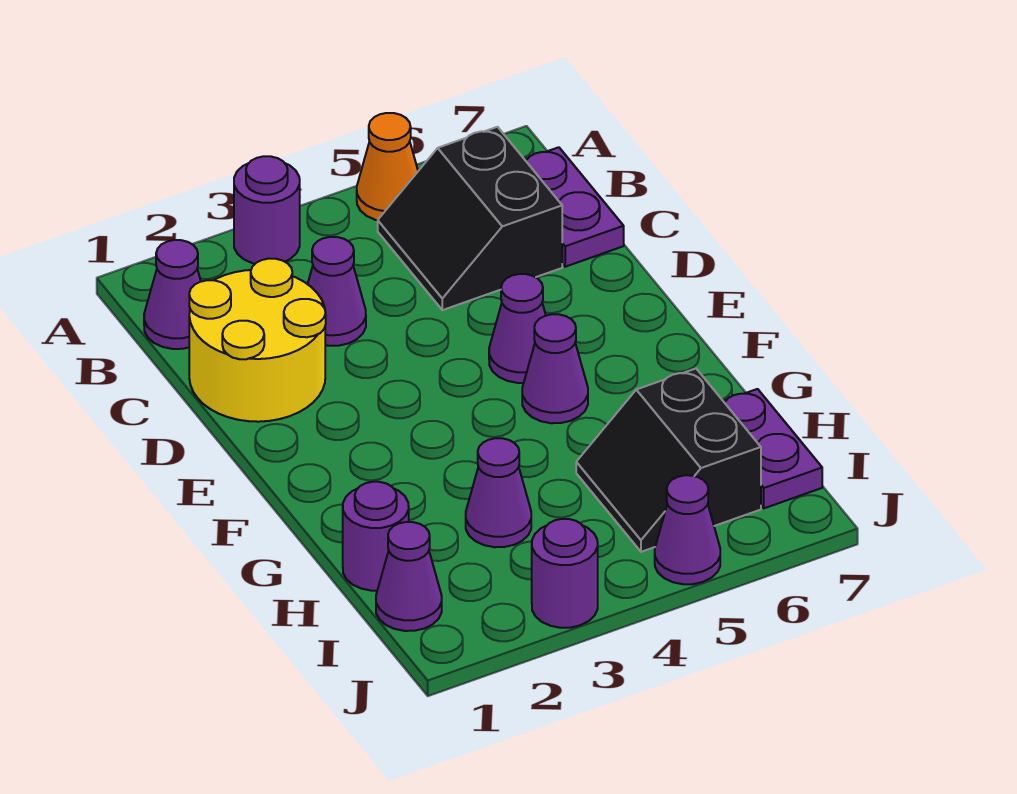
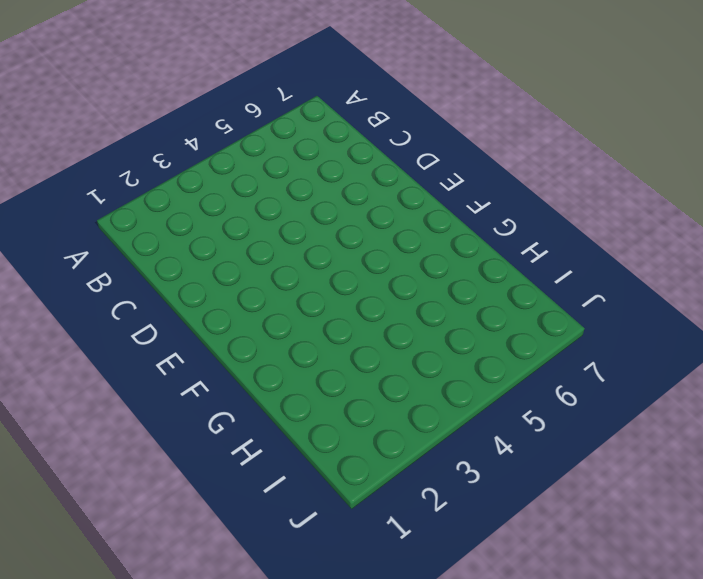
none -> purple 1x1 round brick [234,156,300,264]
none -> orange 1x1 cone [357,113,418,220]
none -> purple 1x1 cone [144,240,201,349]

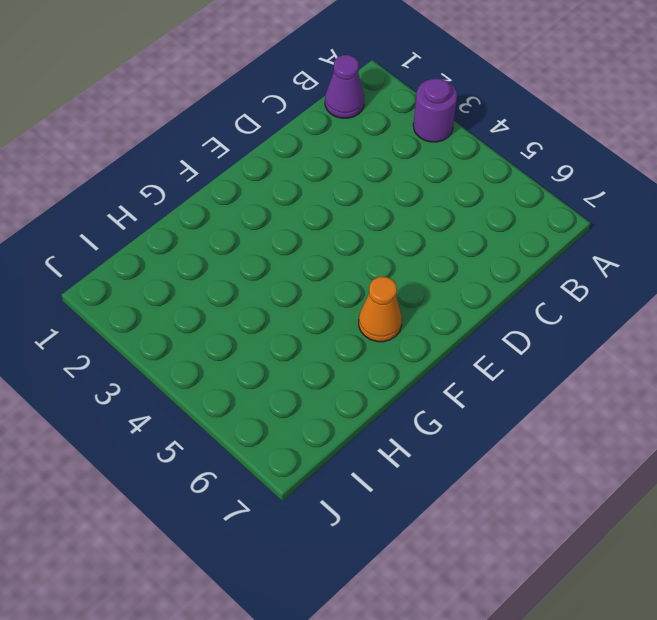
orange 1x1 cone [359,277,402,342] -> orange 1x1 cone moved to [357,113,418,220]
none -> black 2x2 slope [378,127,562,310]
none -> purple 1x2 plate [525,147,624,267]
none -> yellow 2x2 round brick [189,259,326,422]

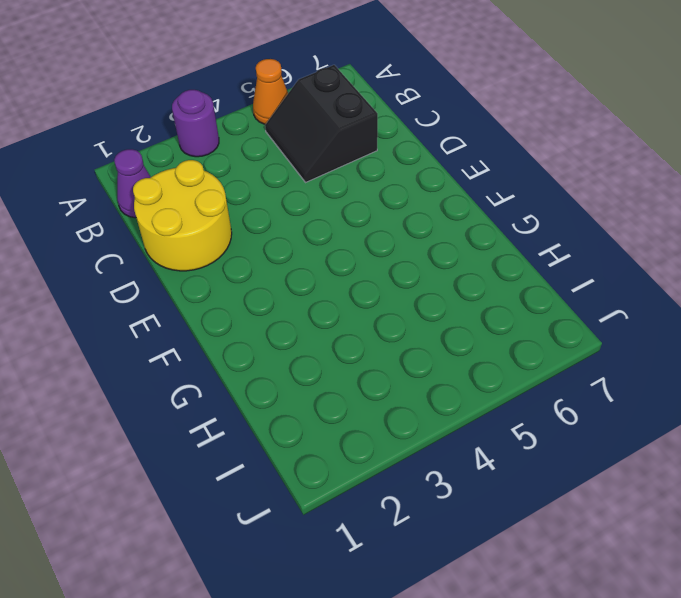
none -> purple 1x2 plate [525,147,624,267]
none -> purple 1x1 cone [308,237,366,346]
none -> purple 1x1 cone [489,274,546,383]

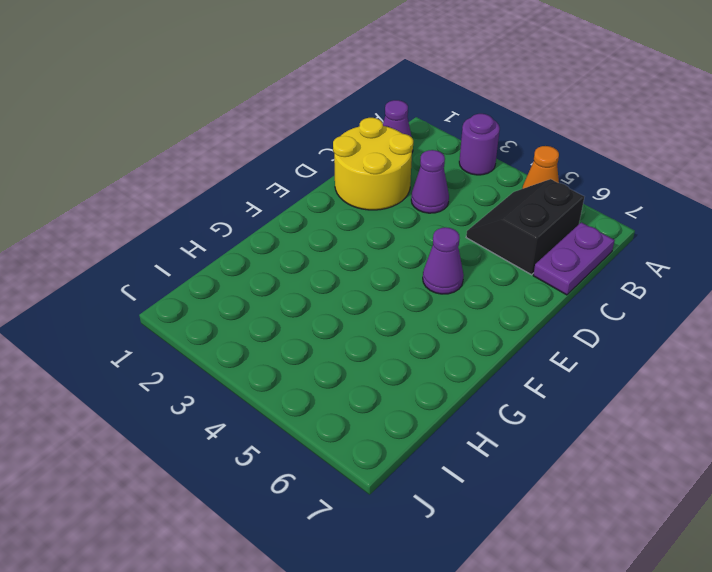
none -> purple 1x1 cone [522,314,588,423]
none -> purple 1x1 round brick [343,482,409,591]
none -> purple 1x1 cone [466,438,531,547]

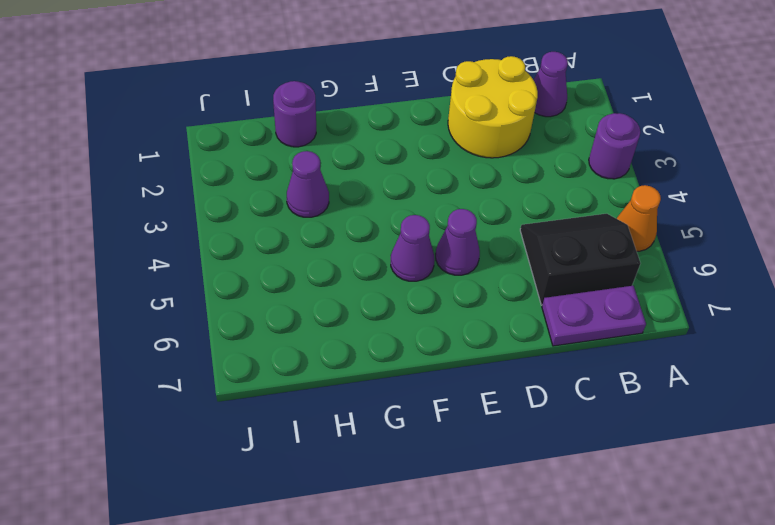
none -> purple 1x1 cone [308,237,366,346]
none -> black 2x2 slope [576,369,761,552]
none -> purple 1x2 plate [723,389,822,508]

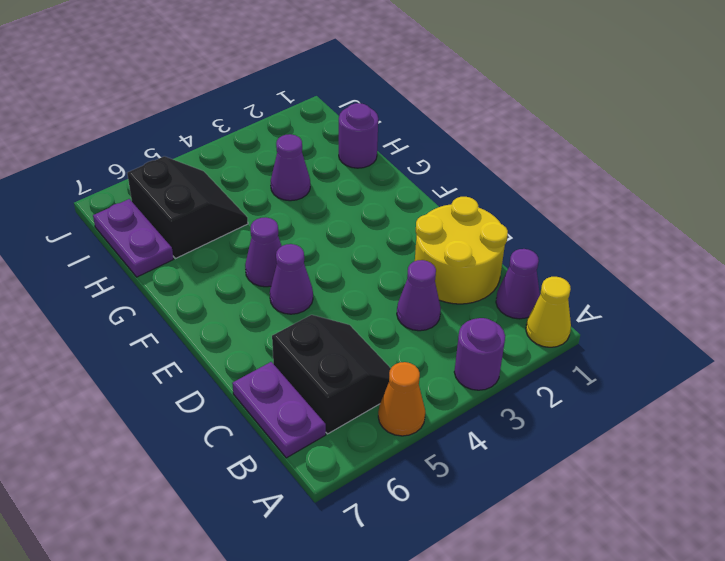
yellow 1x1 cone [526,277,571,347] -> none
none -> purple 1x1 cone [376,522,442,631]
none -> purple 1x1 round brick [532,519,598,628]
none -> purple 1x1 cone [655,475,720,584]

